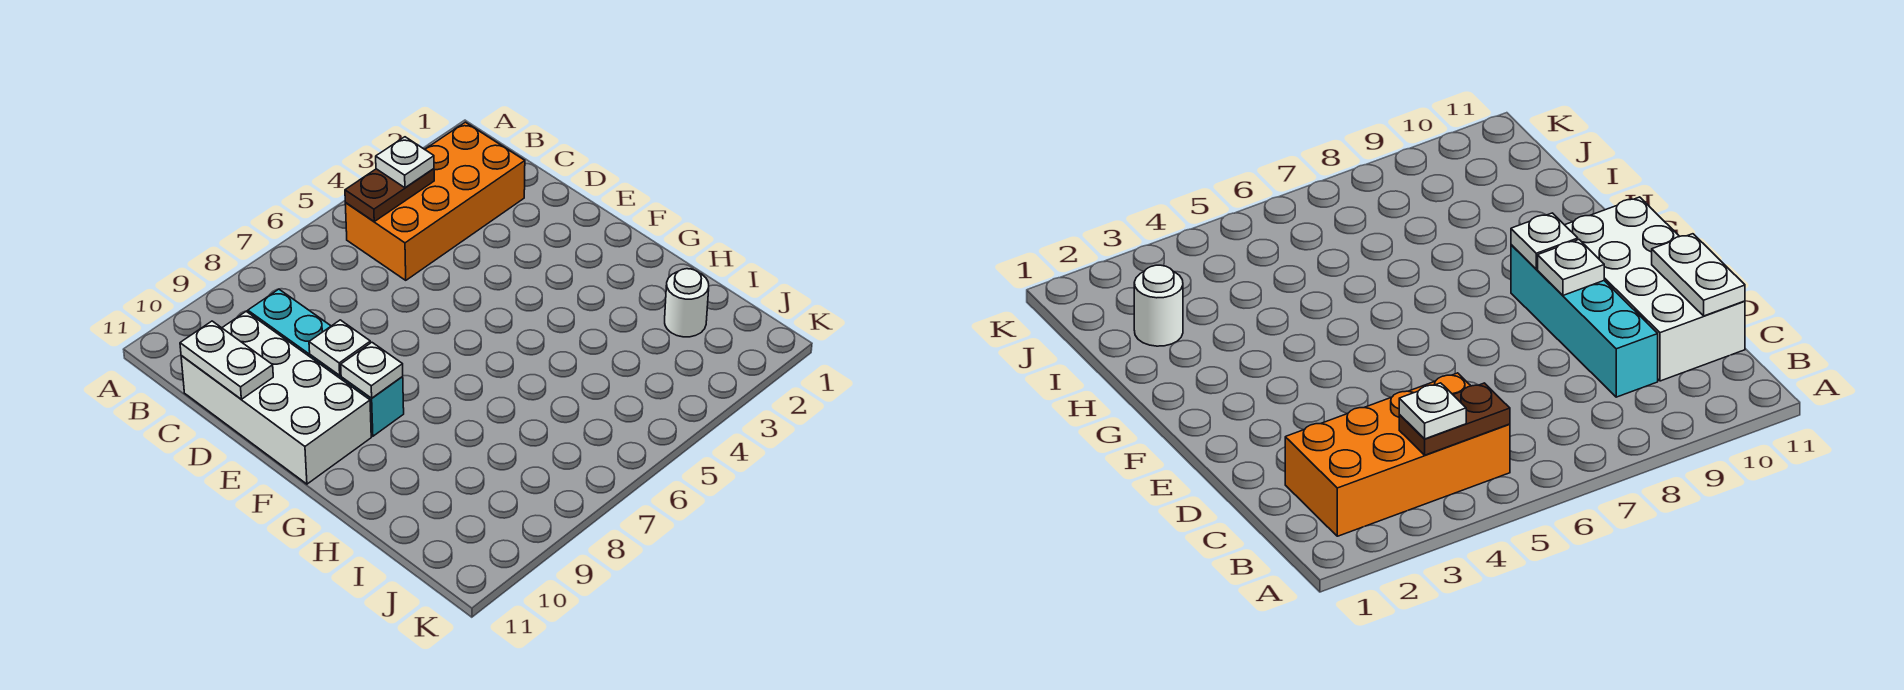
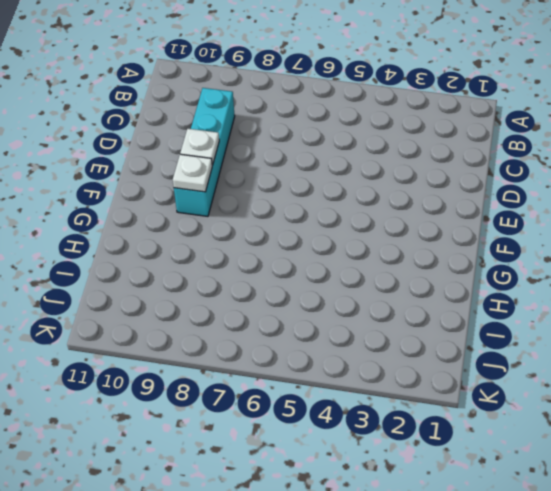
none -> orange 2x4 brick [345,122,525,280]
none -> white 2x4 brick [181,311,371,484]

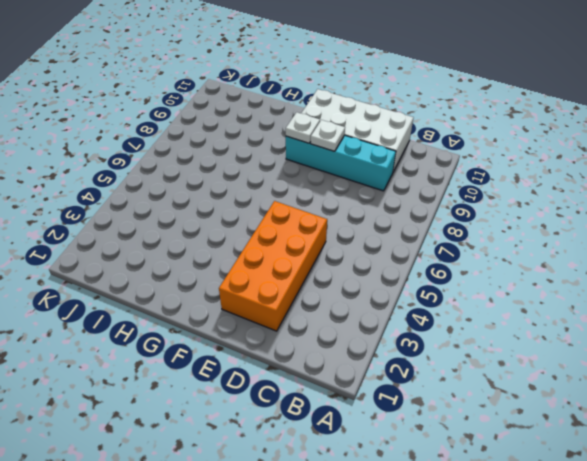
orange 2x4 brick [219,201,327,331] -> orange 2x4 brick moved to [345,122,525,280]
none -> white 1x1 round brick [665,269,709,337]
none -> brown 1x2 plate [345,169,434,221]

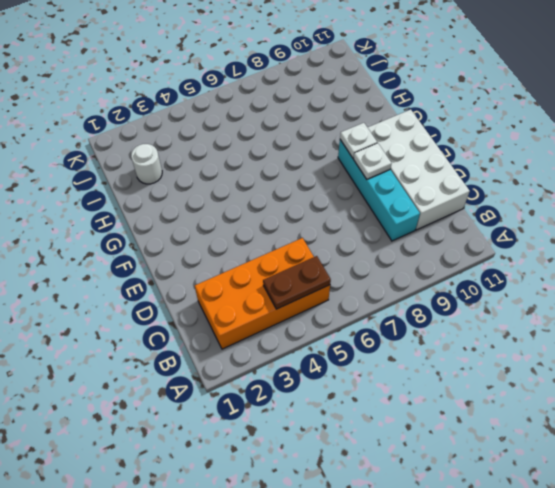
none -> white 1x2 plate [180,321,273,399]
none -> white 1x1 plate [376,137,434,188]

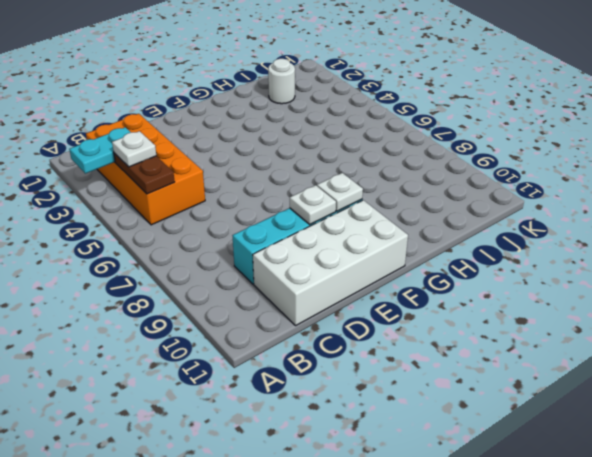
cyan 1x2 plate [69,127,131,174] -> none
none -> white 1x2 plate [180,321,273,399]

